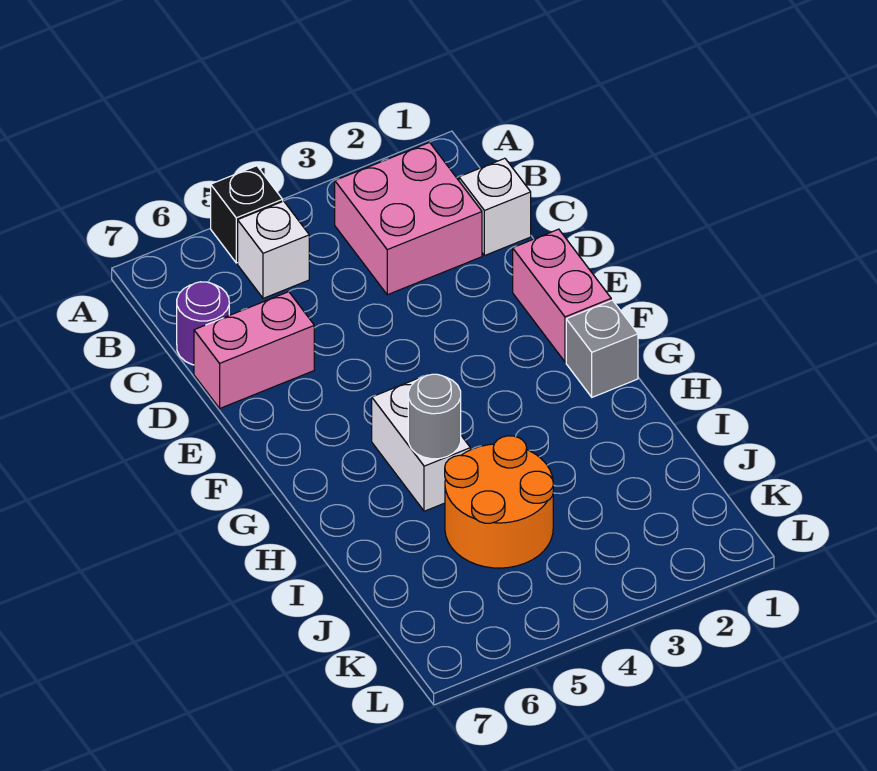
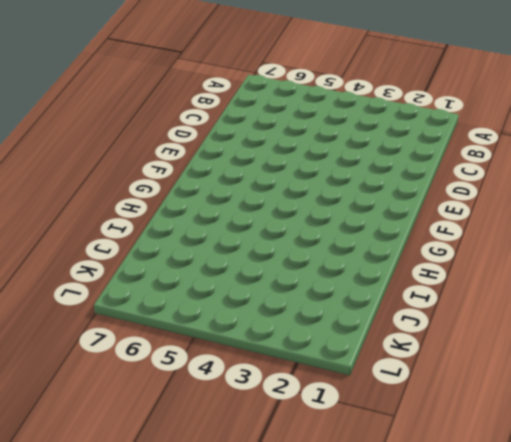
none -> black 1x1 brick [211,166,283,263]
none -> pink 2x2 brick [335,142,482,295]

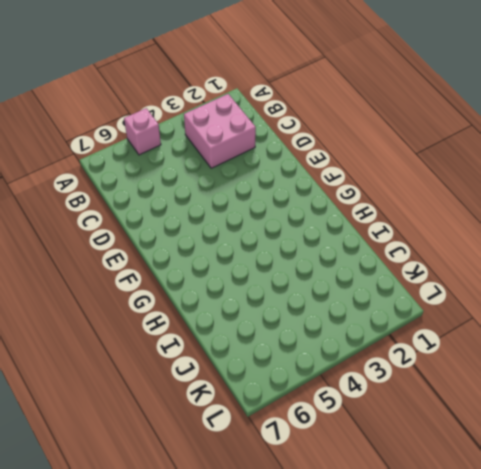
pink 1x1 brick [124,108,161,155] -> black 1x1 brick [211,166,283,263]
none -> white 1x1 brick [238,201,309,298]
none -> white 1x1 brick [459,158,531,256]

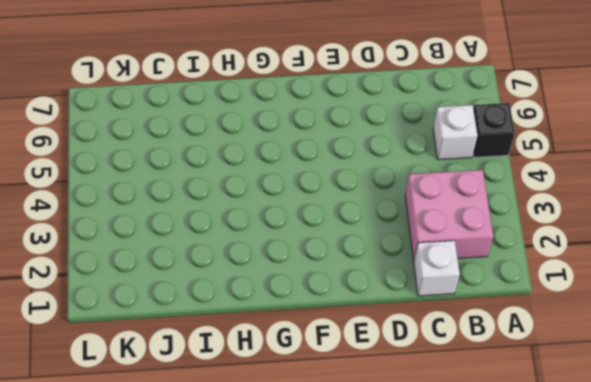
none -> purple 1x1 round brick [177,282,229,365]
none -> pink 1x2 brick [194,292,314,408]

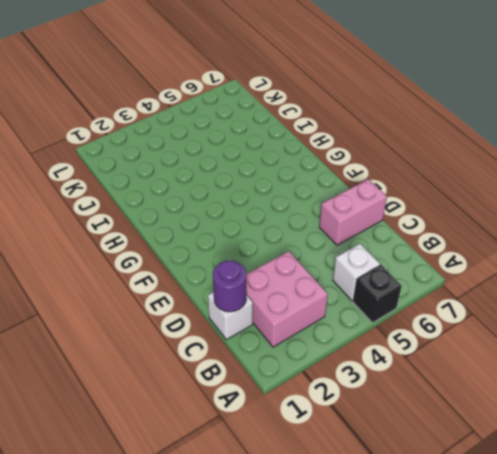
purple 1x1 round brick [213,260,246,312] -> purple 1x1 round brick moved to [177,282,229,365]
none -> pink 1x2 brick [513,229,611,362]
none -> grey 1x1 brick [566,300,638,397]

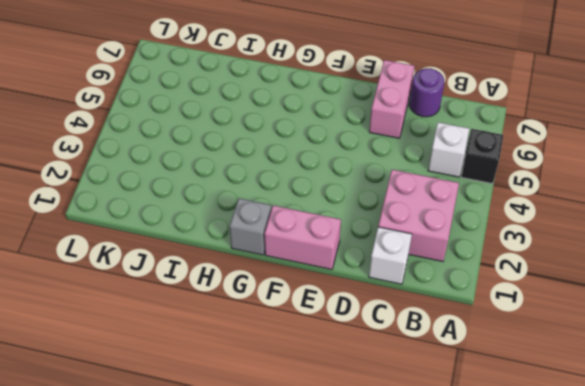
none -> white 1x2 brick [372,379,470,511]
none -> orange 2x2 round brick [445,436,553,568]

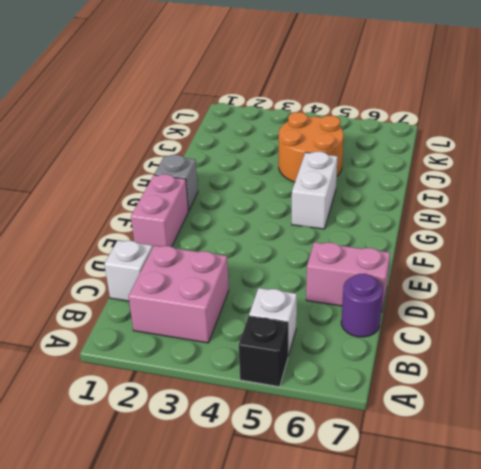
none -> grey 1x1 round brick [408,374,461,459]

